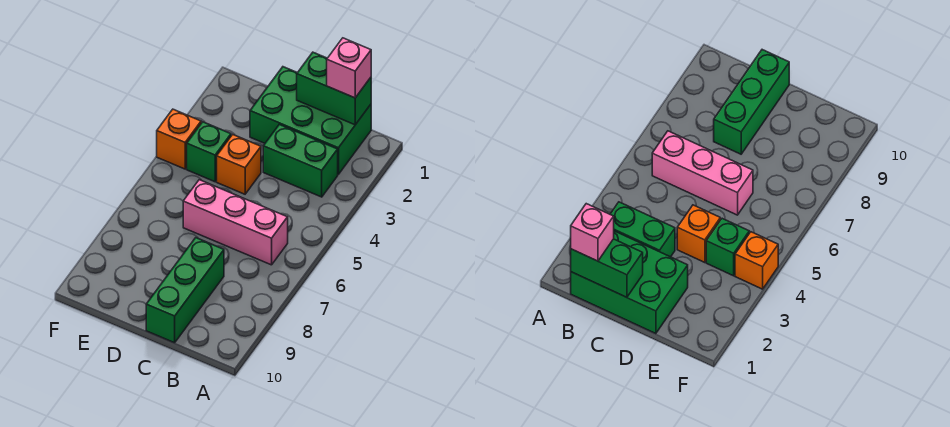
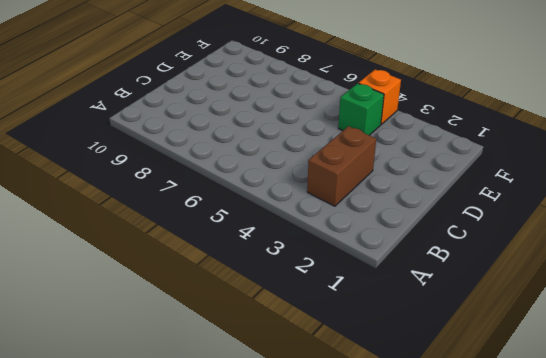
brown 1x2 brick [307,126,376,206] -> green 1x2 brick [263,124,338,197]
none -> green 2x3 brick [250,67,371,174]
none -> pink 1x3 brick [183,180,288,265]

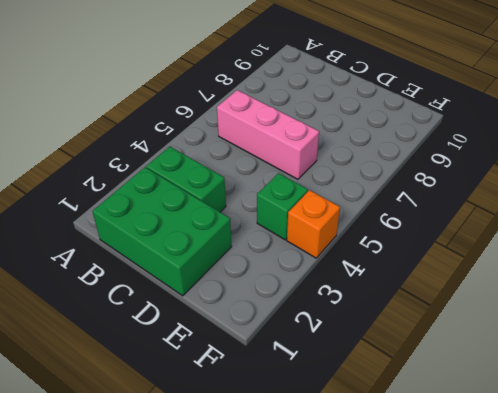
none -> green 1x3 brick [146,238,224,343]
none -> orange 1x1 brick [217,135,261,194]

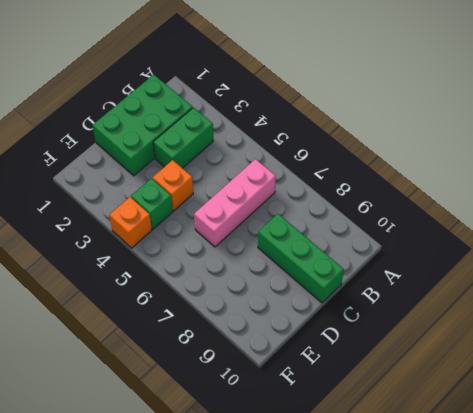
none -> green 1x2 brick [297,52,371,125]
none -> pink 1x1 brick [327,38,371,98]

